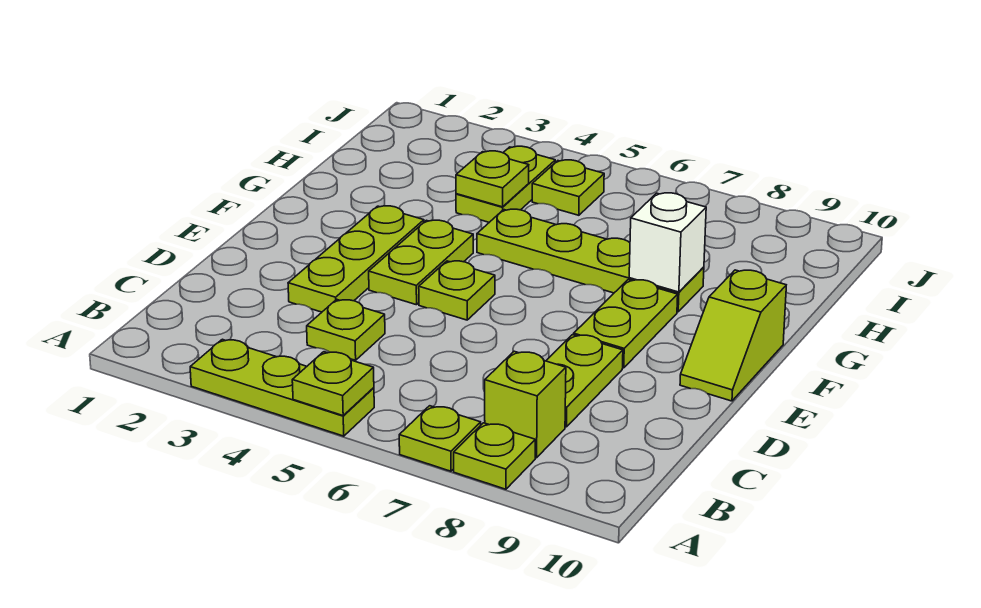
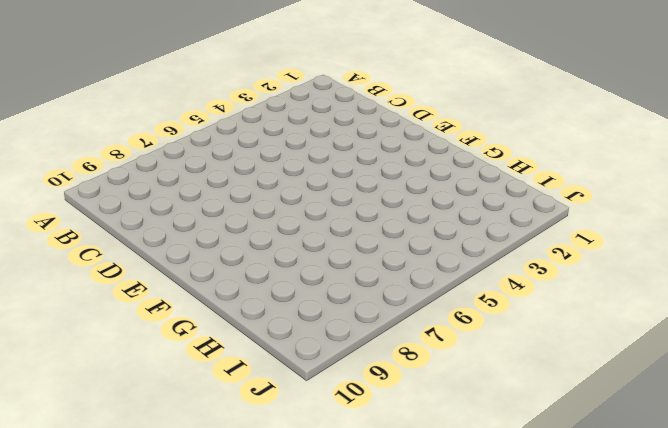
none -> lime 1x3 plate [190,339,374,436]
none -> lime 1x1 plate [399,406,481,471]
none -> lime 1x1 plate [454,423,535,489]

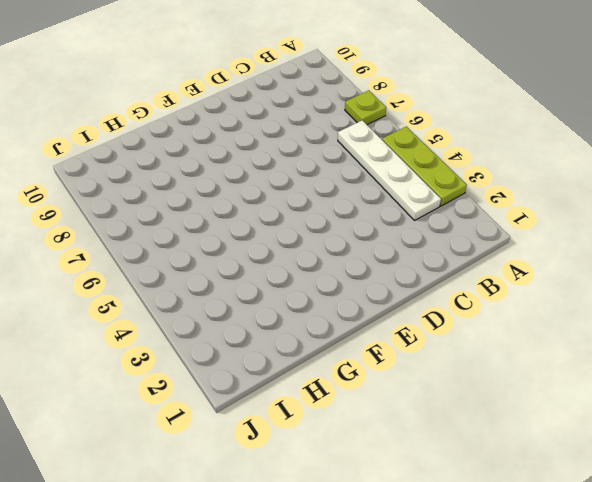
white 1x4 plate [338,120,441,220] -> none
none -> lime 1x1 plate [454,423,535,489]
none -> lime 1x1 brick [485,351,566,458]
none -> lime 1x1 plate [307,299,385,360]

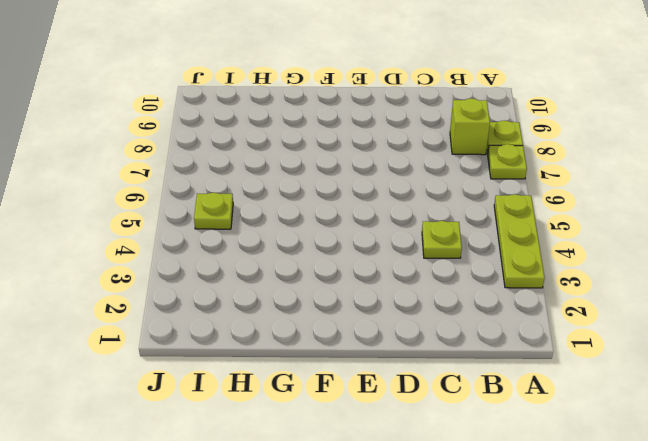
none -> lime 1x2 plate [546,335,623,427]
none -> lime 1x3 plate [288,206,424,312]
none -> lime 1x2 plate [369,220,473,305]

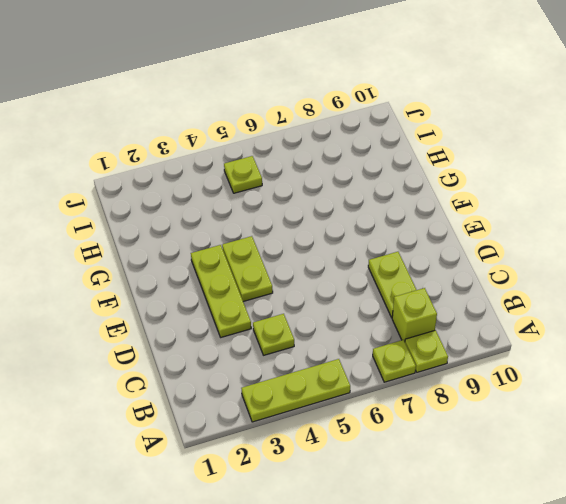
none -> lime 1x1 plate [419,261,495,320]
none -> lime 1x2 plate [574,280,678,368]
none -> lime 1x2 slope [680,270,786,401]

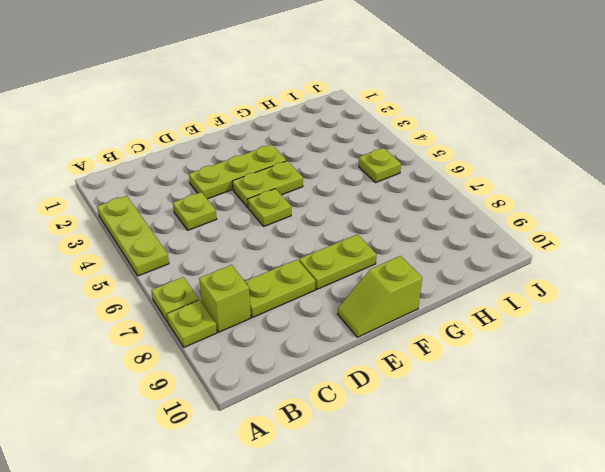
none -> lime 1x4 plate [477,209,704,312]
none -> lime 1x2 plate [456,146,555,222]
none -> lime 1x1 plate [292,352,374,416]

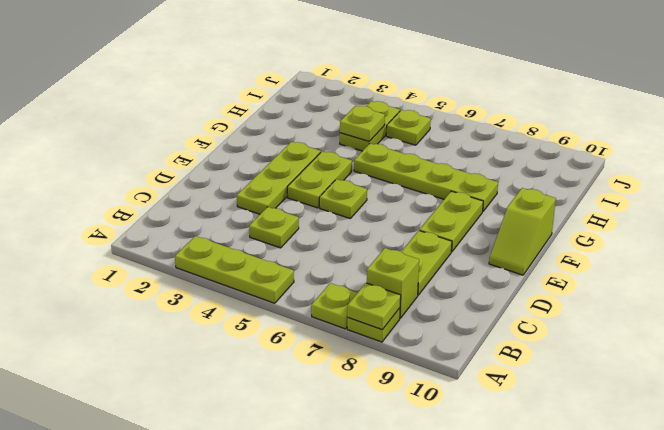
lime 1x1 plate [347,283,401,330] -> lime 1x1 plate moved to [292,352,374,416]
none -> white 1x1 brick [629,193,706,292]

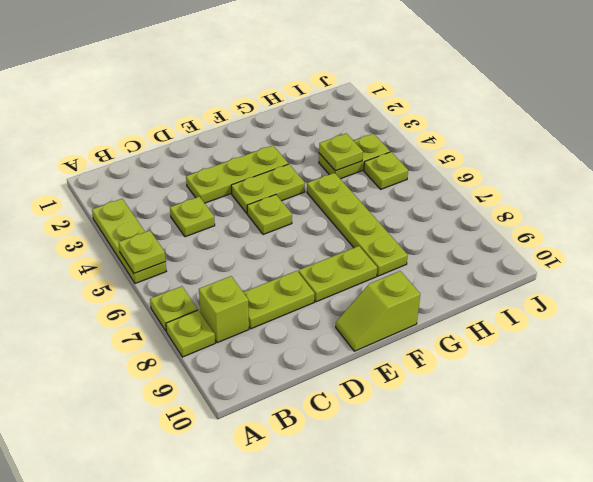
none -> white 1x1 brick [629,193,706,292]

